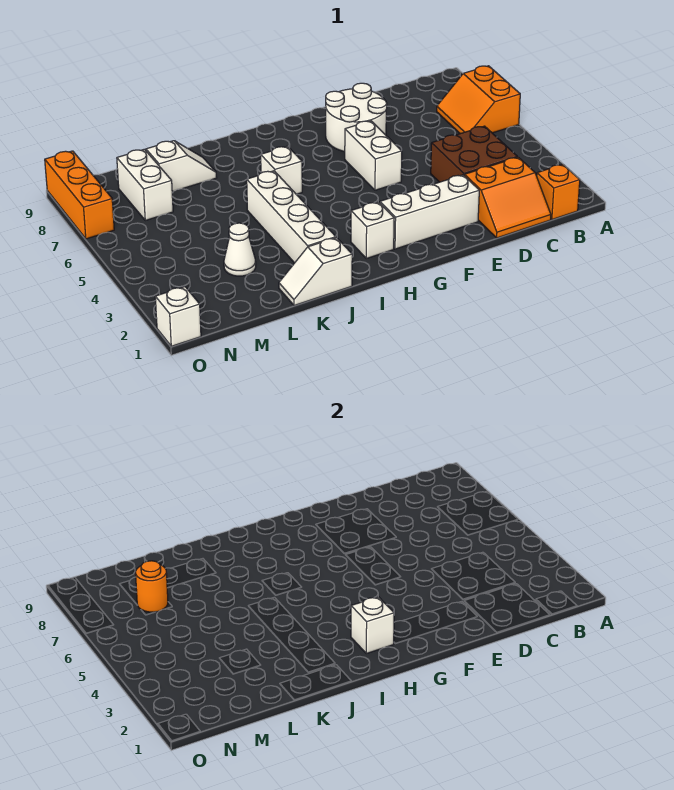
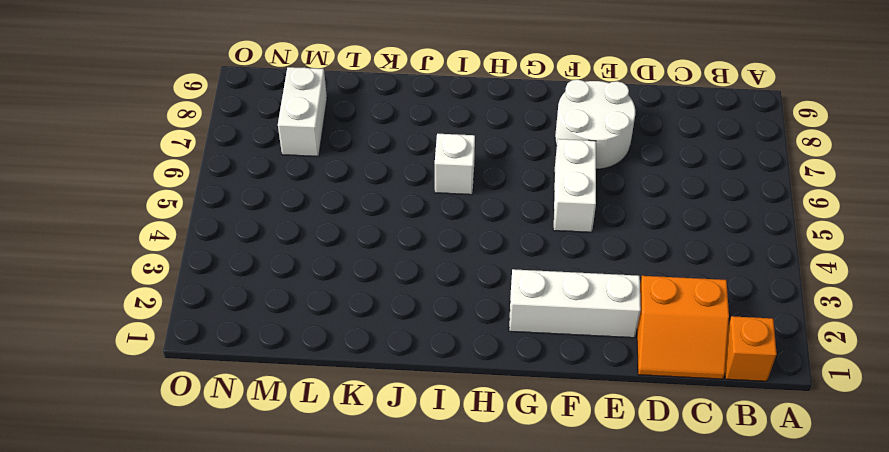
none -> orange 2x2 slope [437,66,520,134]
none -> brown 2x2 brick [431,126,517,182]
none -> white 1x1 brick [351,202,394,258]

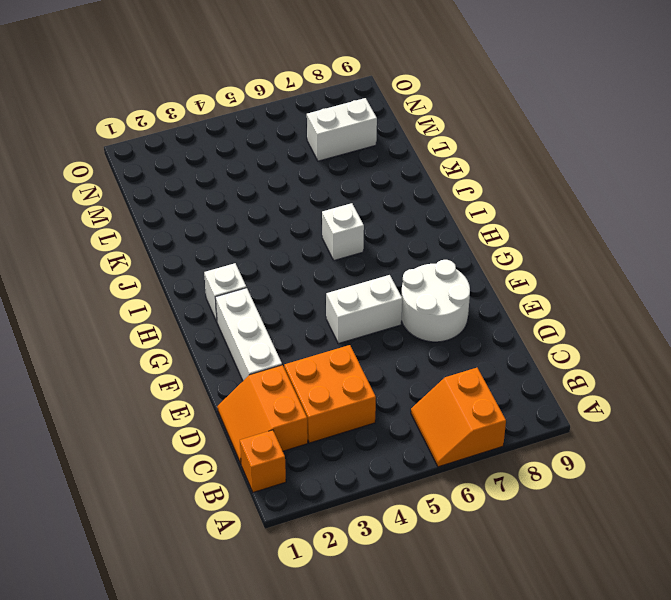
orange 2x2 slope [411,368,506,467] -> orange 2x2 slope turned to [437,66,520,134]
orange 2x2 brick [284,345,376,443] -> brown 2x2 brick [431,126,517,182]
none -> white 1x2 slope [279,238,352,306]
none -> white 1x4 brick [247,171,336,263]
none -> white 1x2 slope [146,141,217,192]

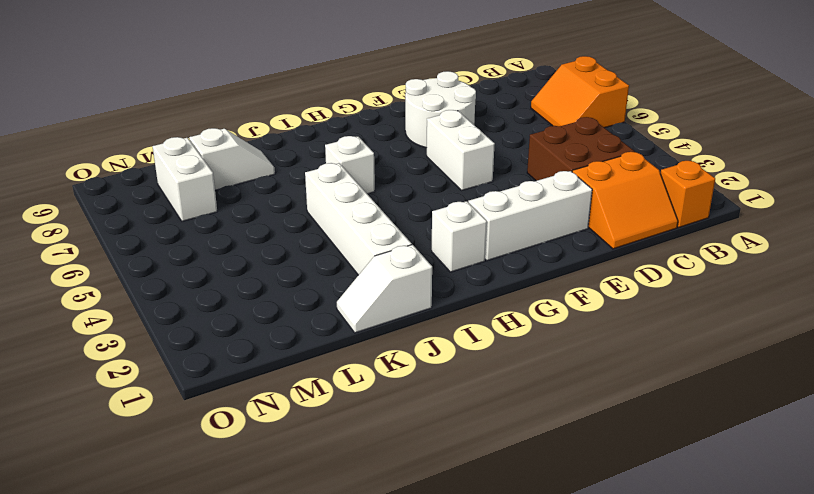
none -> white 1x1 cone [224,223,256,276]
none -> white 1x1 brick [155,287,201,346]
none -> orange 1x3 brick [45,151,114,239]

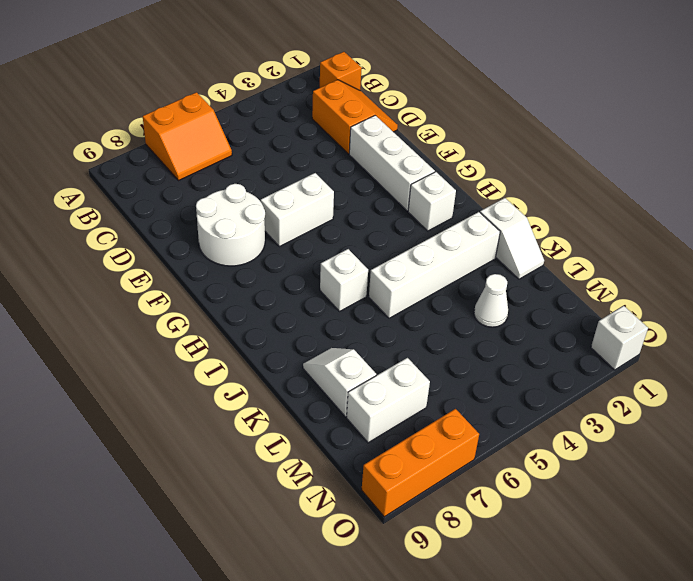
none -> brown 2x2 brick [431,126,517,182]
none -> white 1x1 brick [351,597,394,653]
none -> orange 1x1 round brick [136,561,168,612]

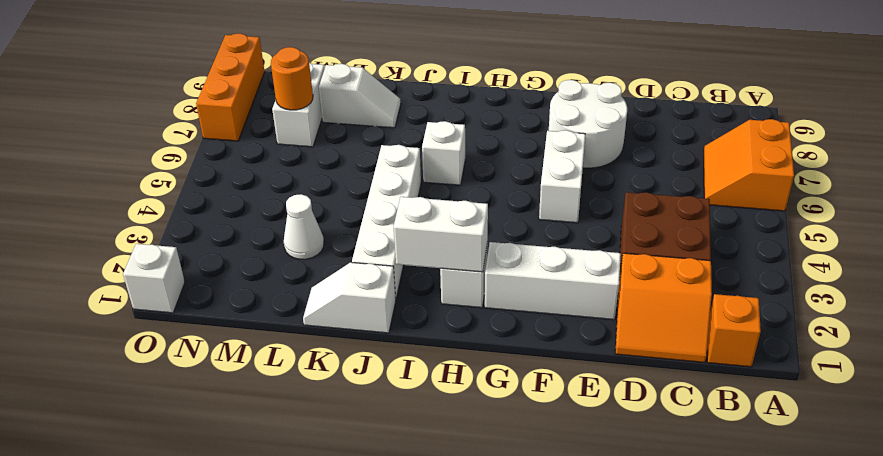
white 1x2 brick [394,197,488,272] -> white 1x1 brick [351,597,394,653]

